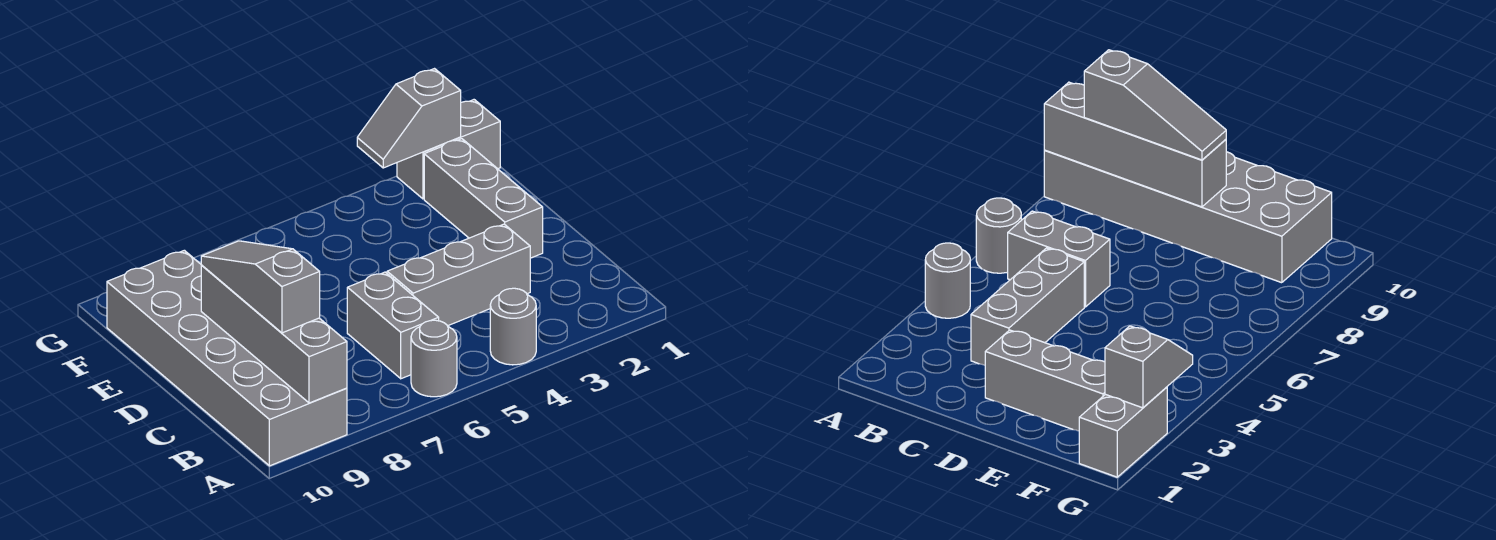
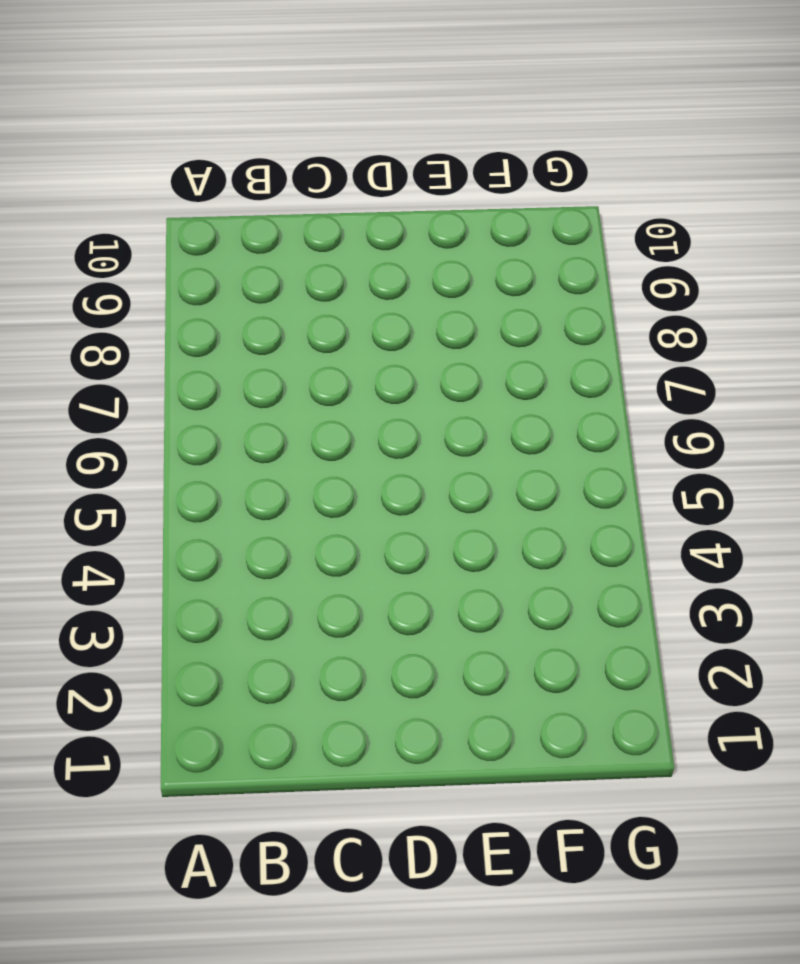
none -> grey 1x1 round brick [490,288,536,365]
none -> grey 1x1 round brick [411,320,457,397]

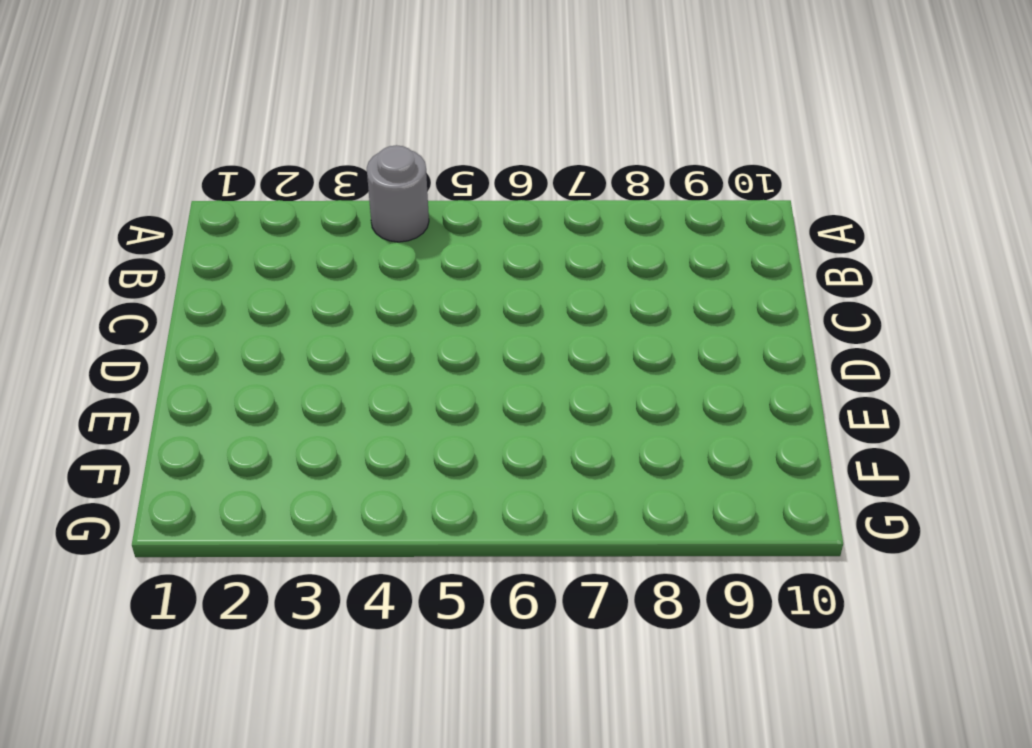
none -> grey 1x1 round brick [411,320,457,397]
none -> grey 2x6 brick [107,250,347,466]

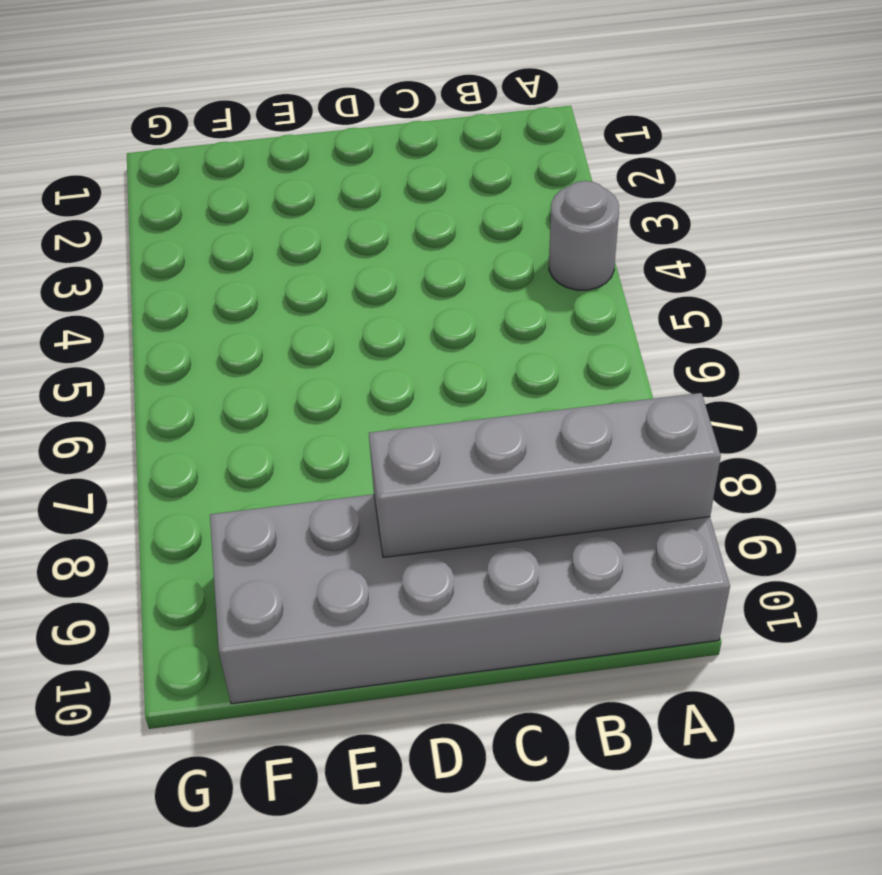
none -> grey 1x1 round brick [411,320,457,397]
none -> grey 1x2 brick [347,272,439,379]

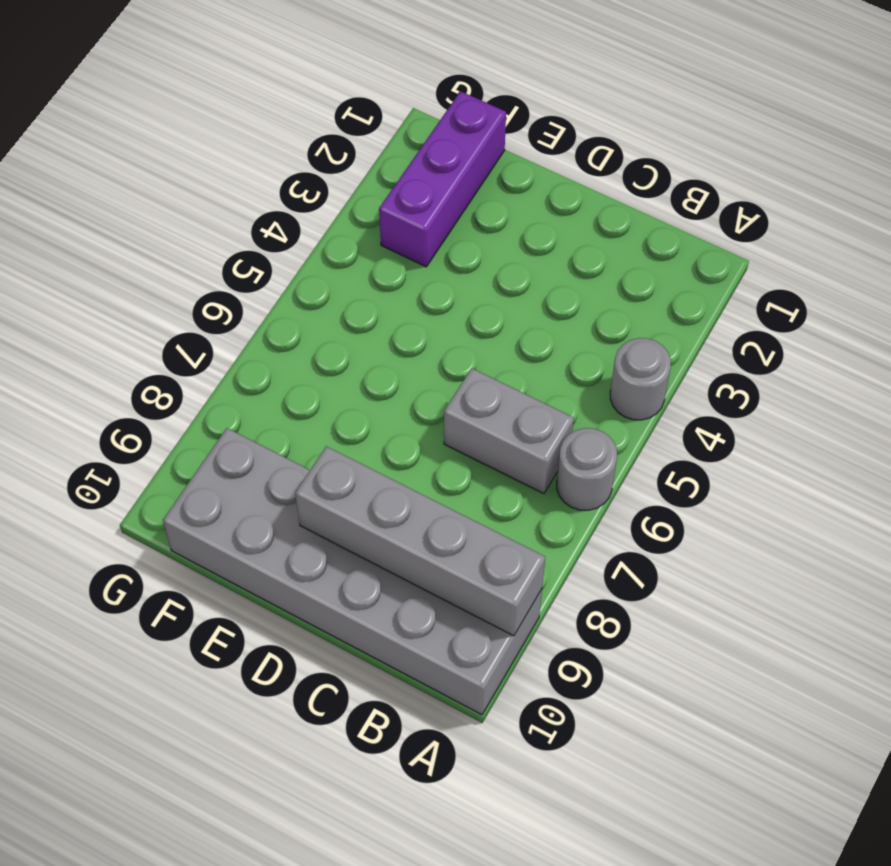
purple 1x3 brick [379,91,506,267] -> grey 1x3 brick [424,139,543,258]
none -> grey 1x3 brick [387,224,530,326]
none -> grey 1x2 brick [397,100,500,199]

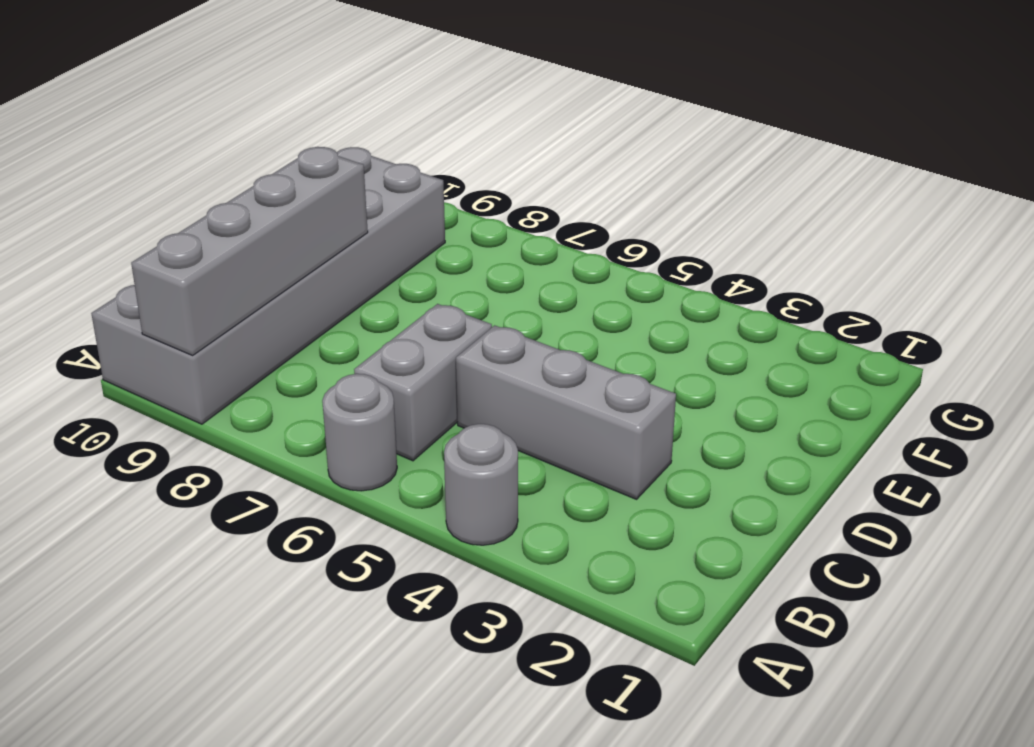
none -> grey 1x3 brick [424,139,543,258]
none -> grey 1x2 brick [397,100,500,199]

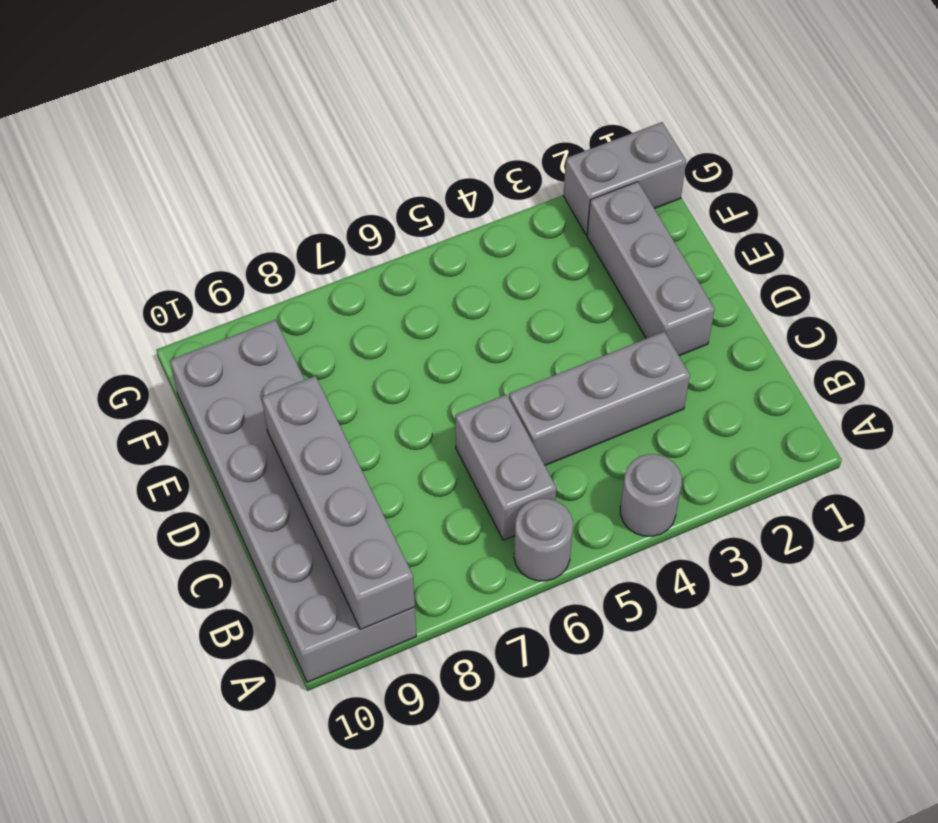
none -> grey 1x2 slope [357,69,461,168]
none -> grey 1x3 slope [201,241,320,333]

